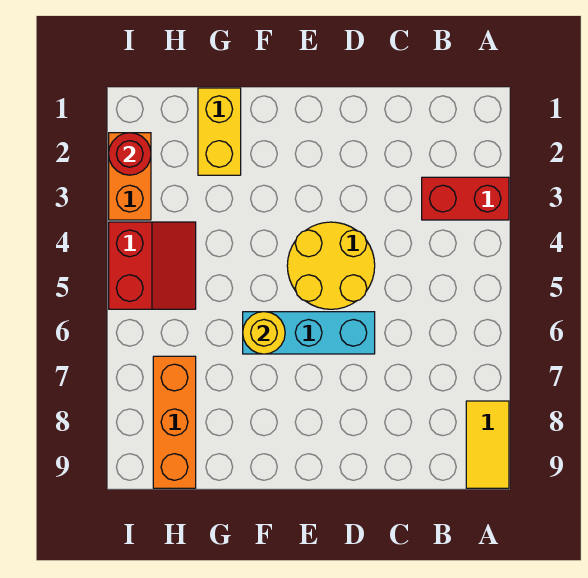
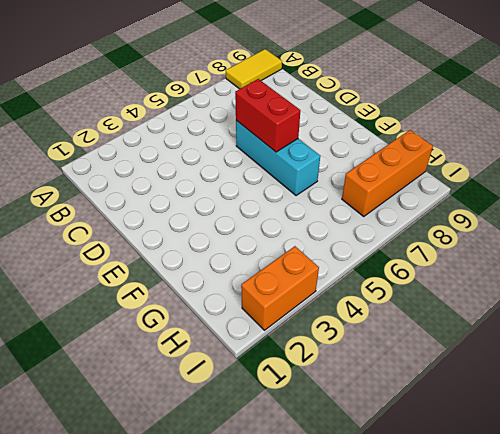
red 1x2 brick [235,79,300,152] -> red 1x2 brick moved to [422,177,509,220]
none -> yellow 2x2 round brick [287,222,375,309]
none -> yellow 1x2 brick [198,88,241,175]

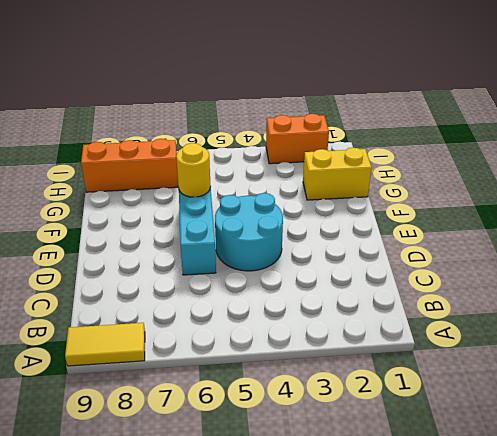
cyan 2x2 round brick [215,193,283,271] -> yellow 2x2 round brick [287,222,375,309]
none -> red 1x2 brick [422,177,509,220]
none -> red 2x2 slope [109,222,196,309]

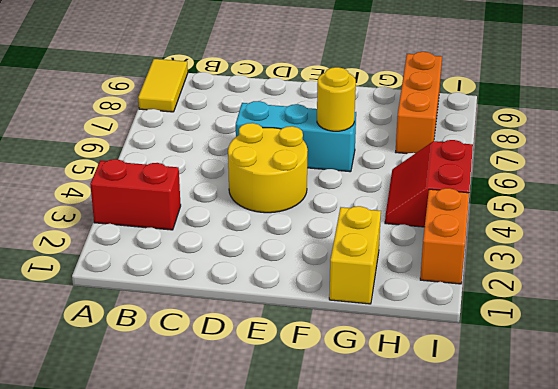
none -> red 1x1 round brick [109,133,151,175]

